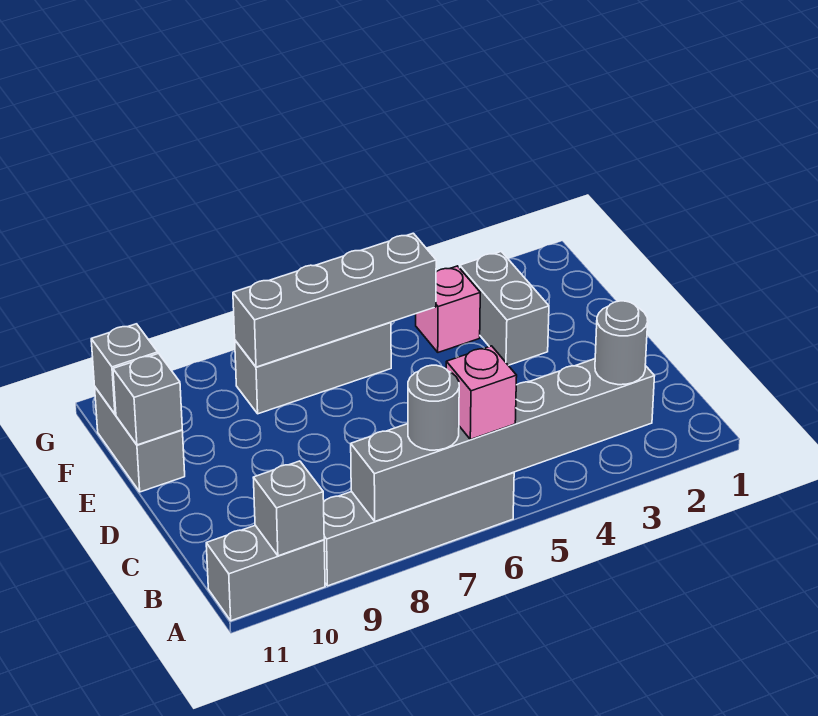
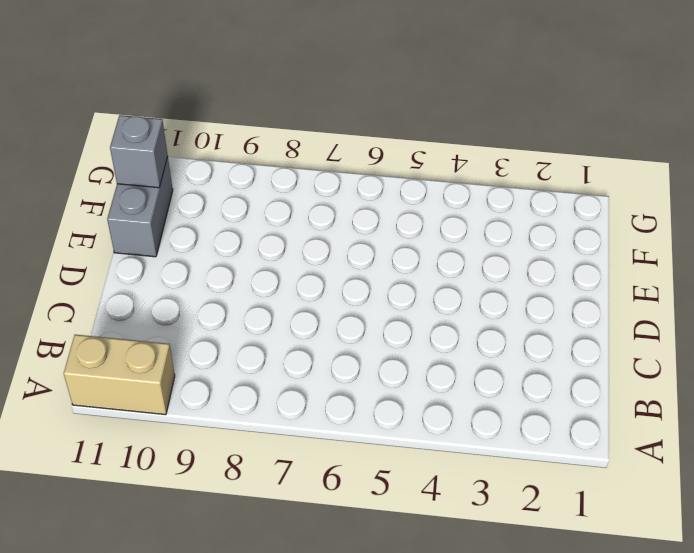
tan 1x2 brick [64,335,175,415] -> grey 1x2 brick [206,525,325,621]
none -> grey 1x4 brick [324,472,514,586]
none -> grey 1x2 brick [460,252,549,365]
none -> pink 1x1 brick [416,266,480,352]

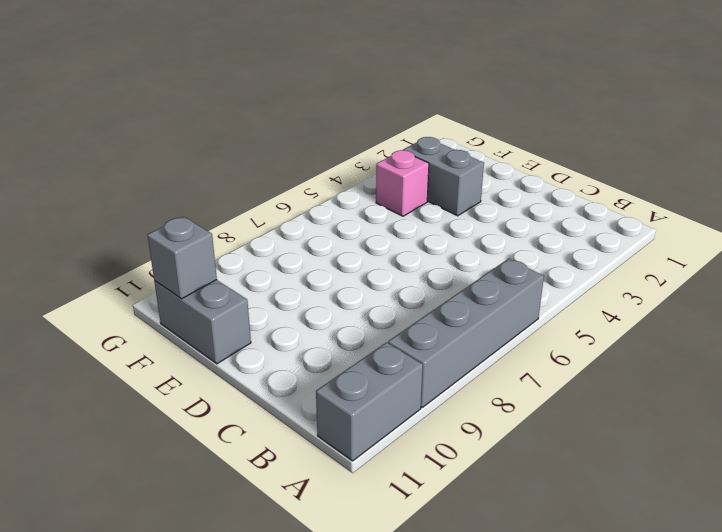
none -> grey 1x3 brick [235,322,391,414]
none -> grey 1x6 brick [351,359,654,521]
none -> grey 1x1 brick [253,461,324,556]

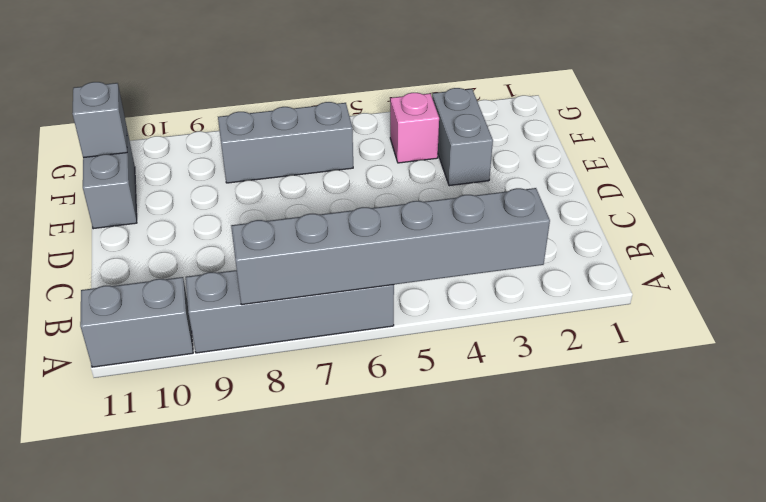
none -> grey 1x1 brick [253,461,324,556]
none -> grey 1x1 brick [113,354,182,445]
none -> grey 1x4 brick [233,233,436,367]

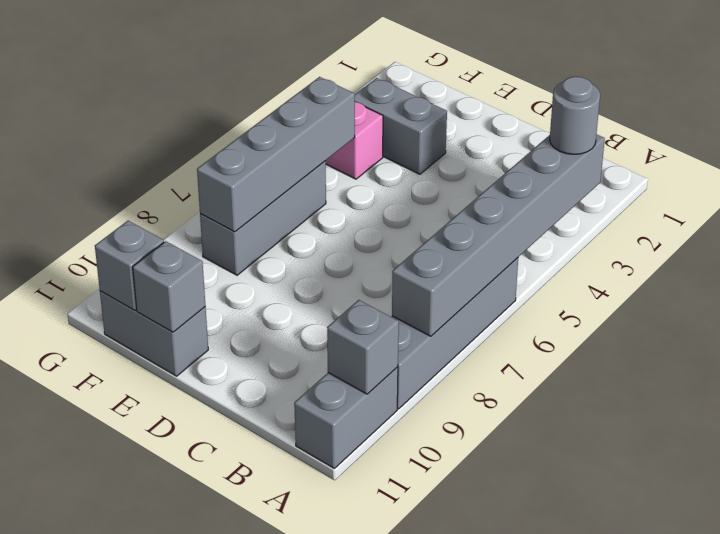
none -> pink 1x1 brick [446,346,517,440]
none -> grey 1x1 round brick [408,365,459,450]

